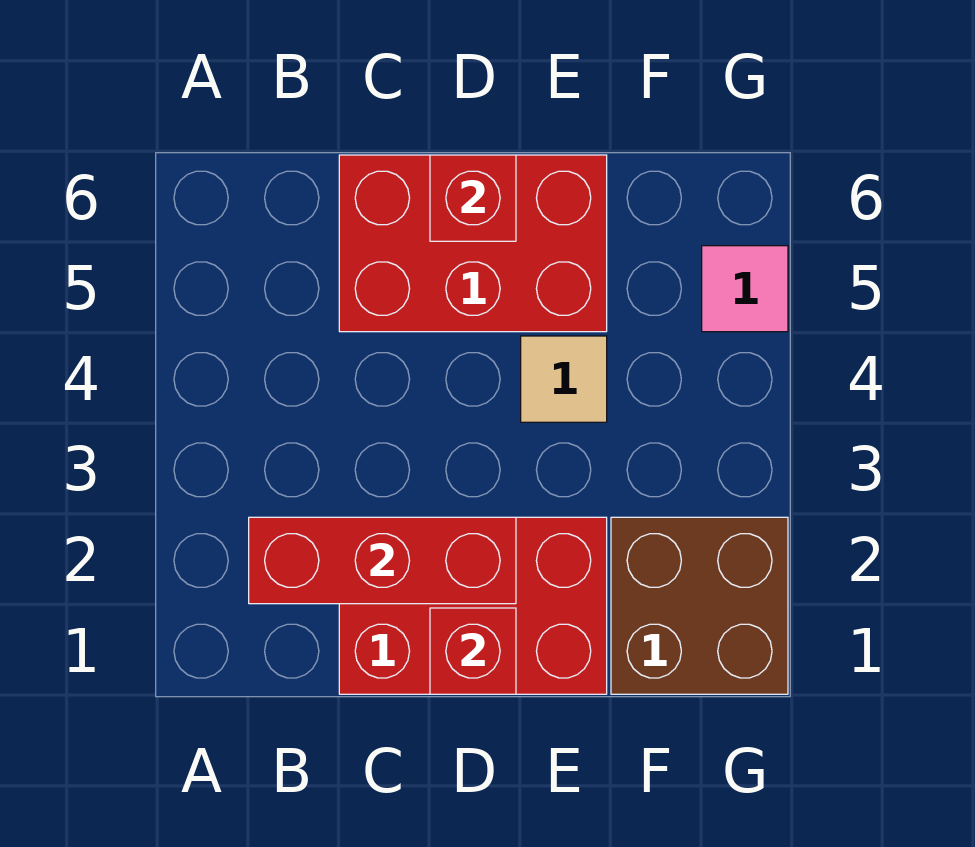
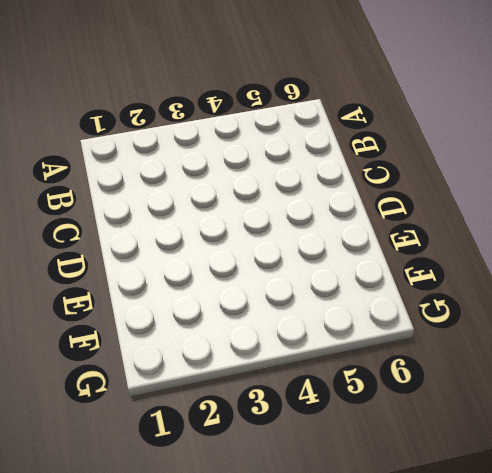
none -> red 2x3 brick [339,517,607,694]
none -> red 2x3 brick [339,155,607,332]

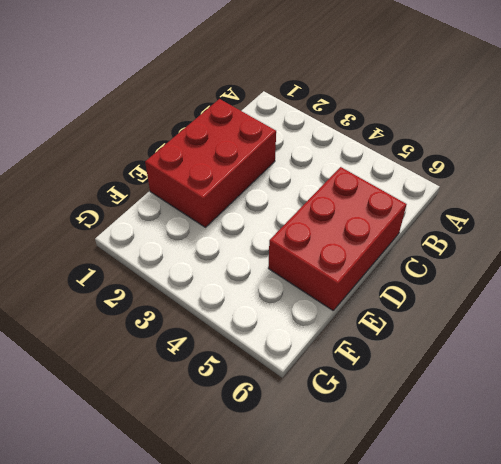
none -> tan 1x1 tile [521,336,607,422]
none -> brown 2x2 brick [611,517,788,694]

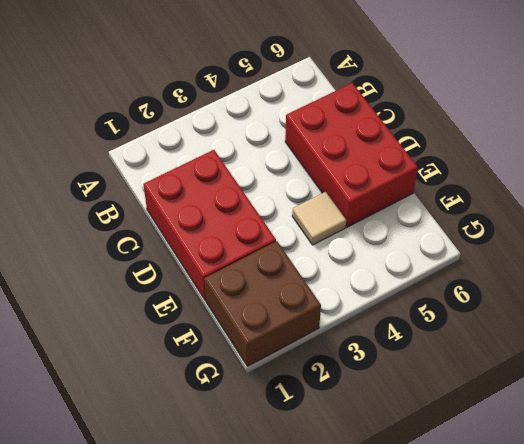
none -> pink 1x1 tile [702,246,788,332]
none -> red 1x3 brick [249,517,516,604]

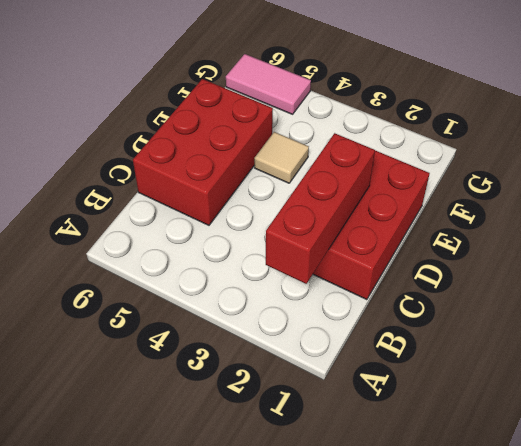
pink 1x2 tile [226,54,311,114] -> pink 1x1 tile [702,246,788,332]
none -> brown 2x2 brick [611,517,788,694]
none -> red 1x1 brick [430,608,516,694]

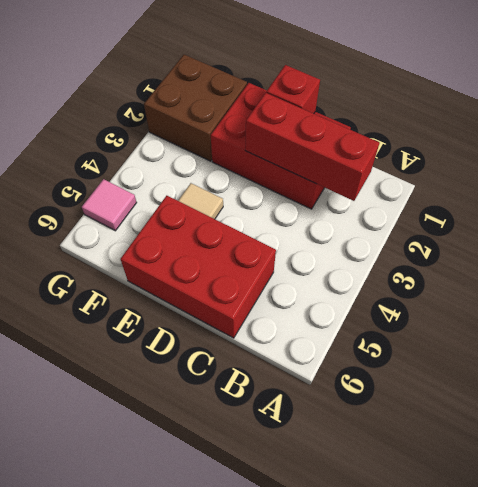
none -> red 1x1 brick [430,155,516,241]

